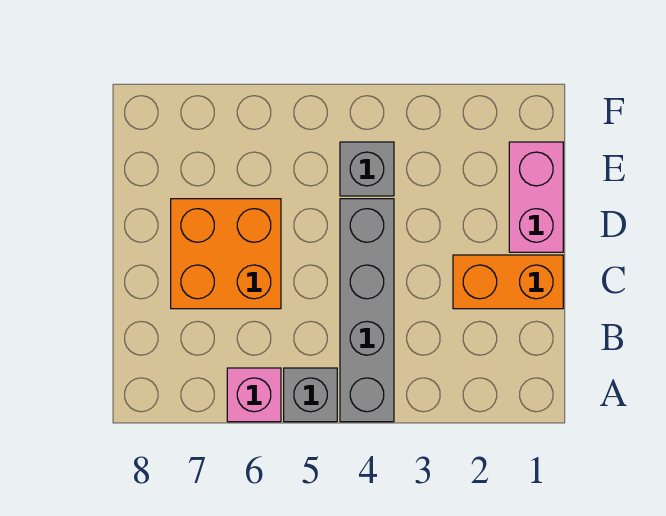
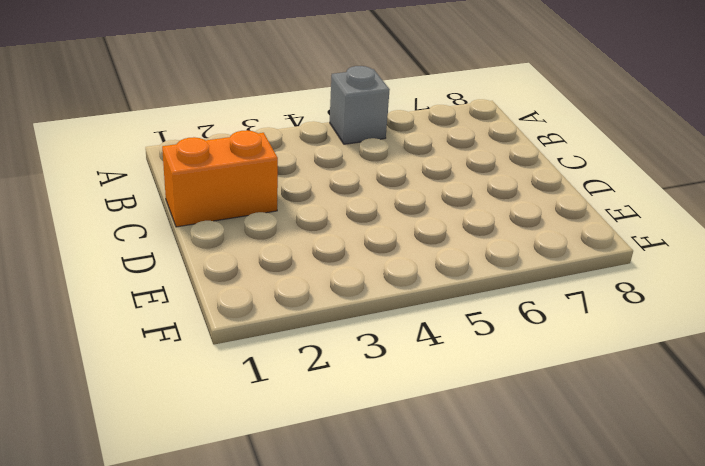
none -> grey 1x4 brick [340,199,394,422]
none -> pink 1x1 brick [227,368,281,422]

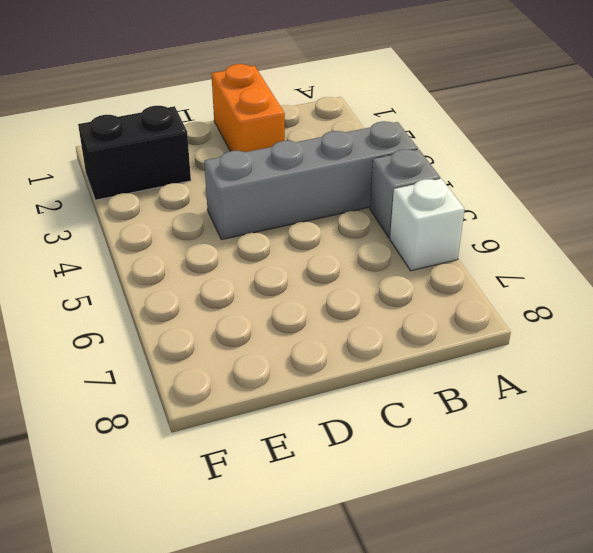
white 1x1 brick [390,179,465,271] -> pink 1x1 brick [227,368,281,422]
black 1x2 brick [78,106,191,200] -> none
none -> orange 2x2 brick [171,199,281,309]
none -> pink 1x2 brick [509,142,563,252]

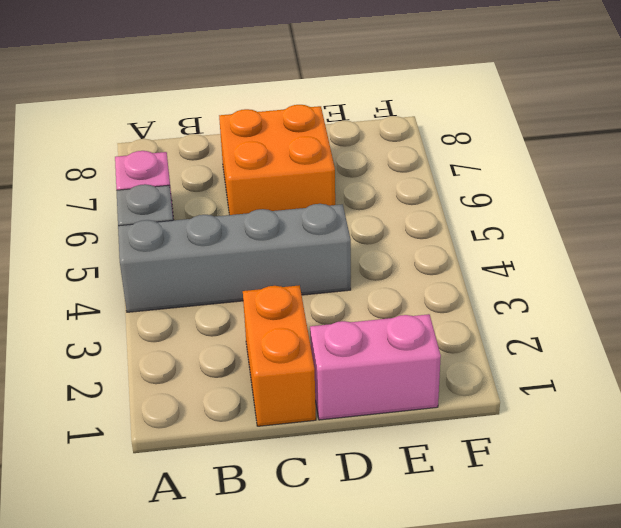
none -> grey 1x1 brick [340,142,394,196]

